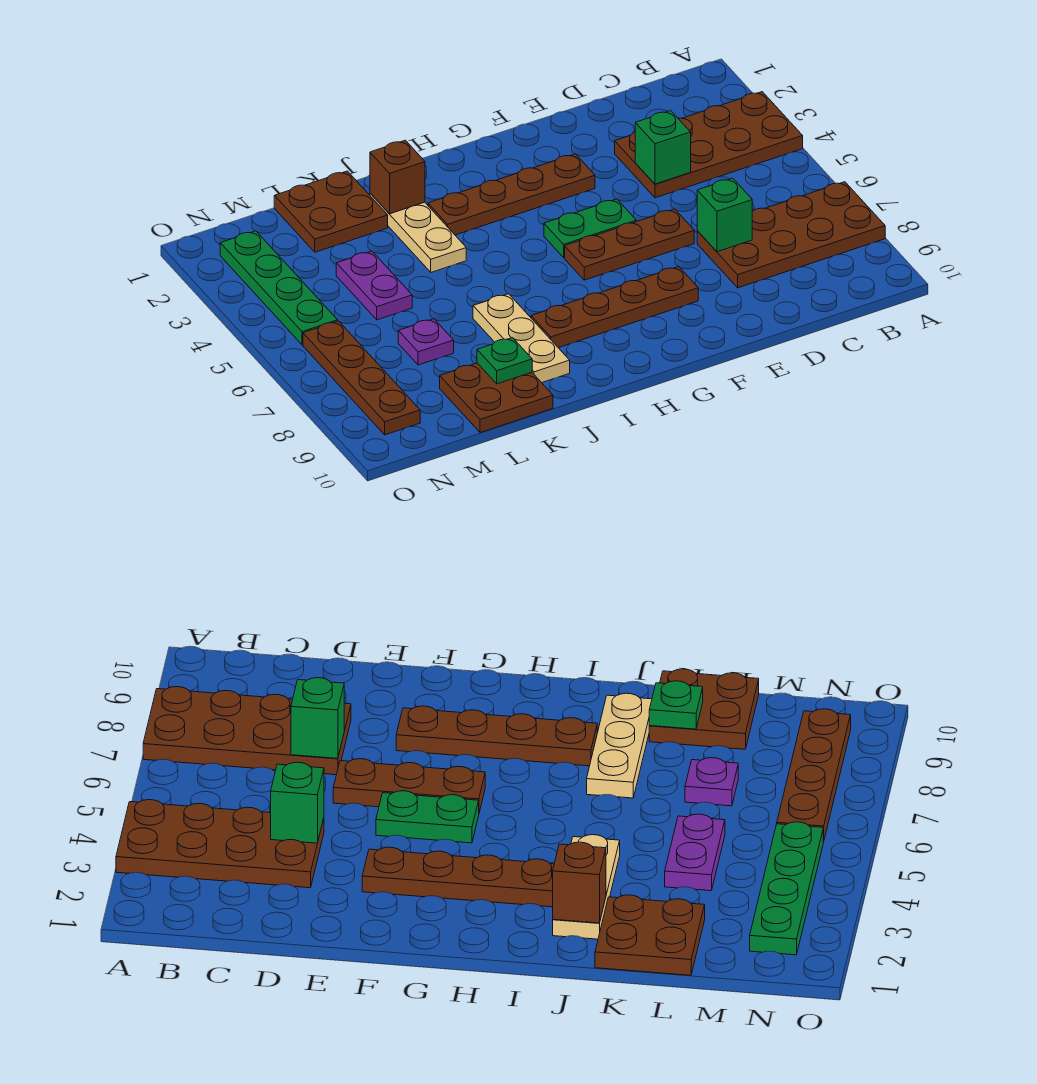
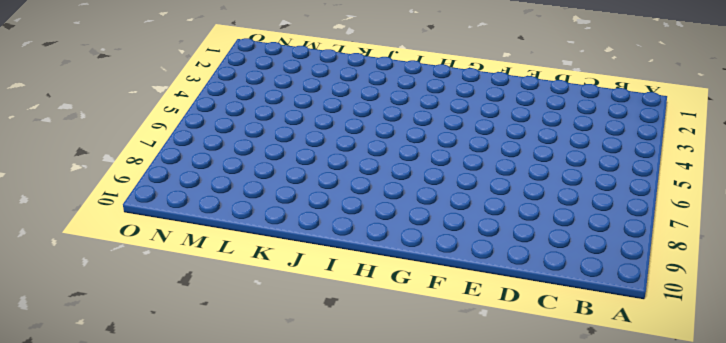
none -> brown 2x4 plate [615,92,803,198]
none -> brown 2x4 plate [697,182,885,288]
none -> brown 1x3 plate [565,209,694,280]

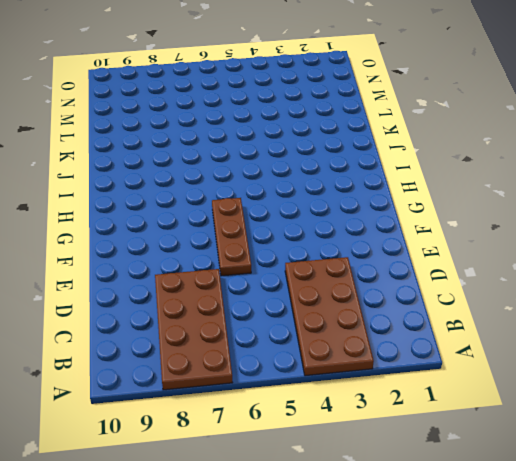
none -> brown 1x4 plate [428,154,595,235]
none -> green 1x2 plate [544,199,636,257]
none -> brown 1x4 plate [531,266,698,348]

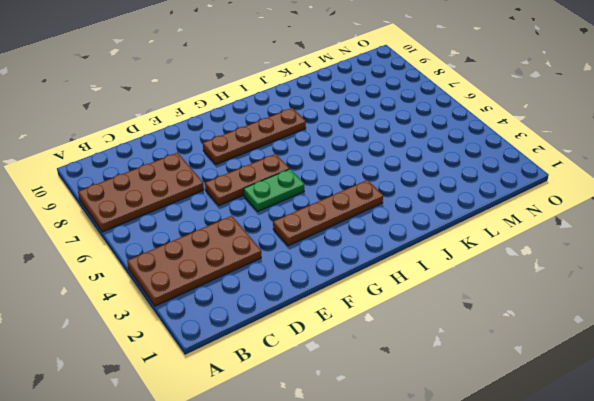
none -> tan 1x3 plate [370,193,466,272]
none -> tan 1x3 plate [473,294,570,383]
none -> brown 2x2 plate [274,171,388,252]

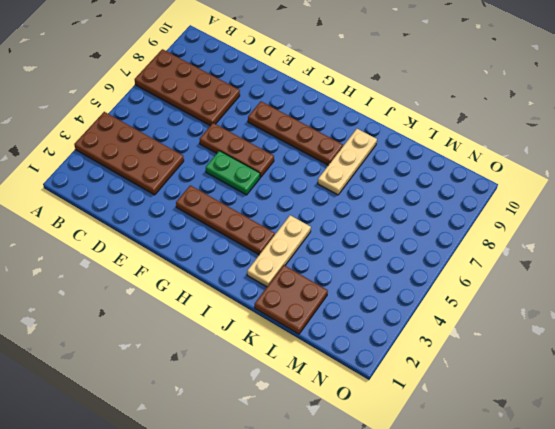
none -> brown 2x2 plate [440,363,553,433]
none -> purple 1x2 plate [336,251,412,320]
none -> purple 1x1 plate [398,319,454,365]

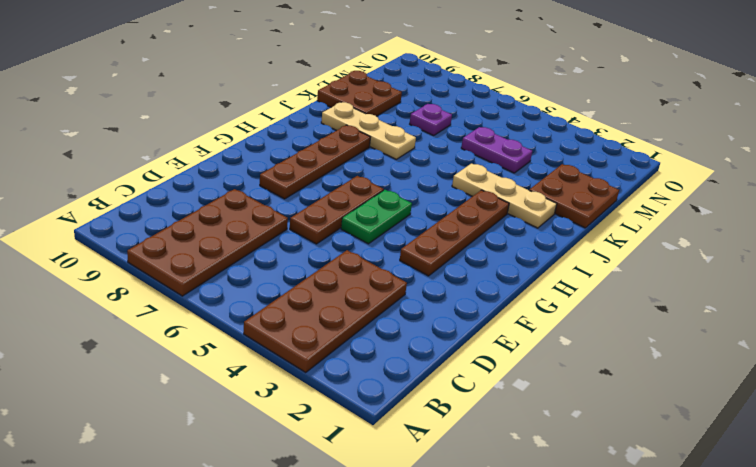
none -> green 1x4 plate [220,231,338,345]
none -> brown 1x4 plate [303,321,420,435]
none -> green 1x1 brick [635,111,691,184]

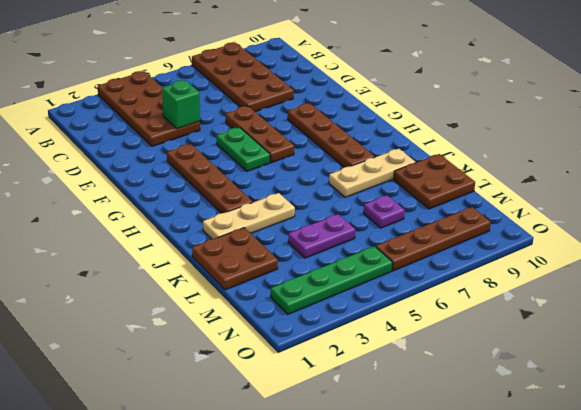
none -> green 1x1 brick [697,178,752,252]
none -> brown 1x1 brick [370,140,425,214]
none -> green 1x1 plate [477,338,532,384]

